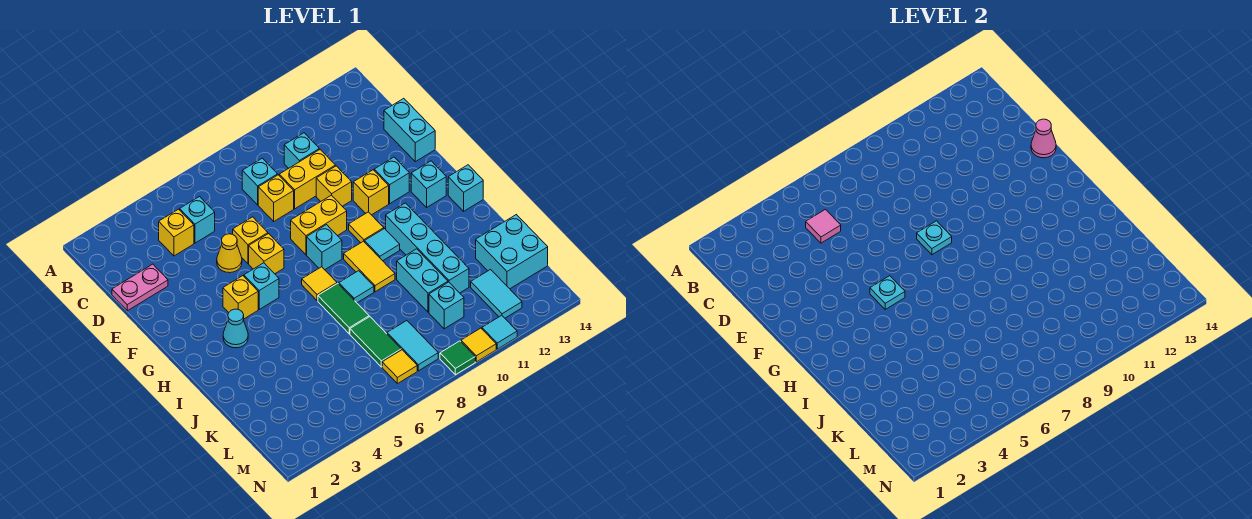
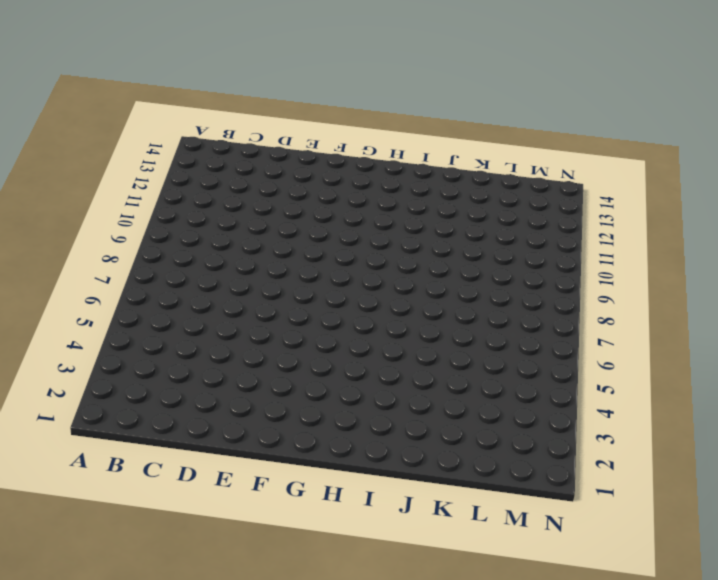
none -> yellow 1x1 brick [159,209,194,256]
none -> cyan 1x1 brick [180,197,215,243]
none -> cyan 1x1 brick [242,158,278,205]
none -> cyan 1x1 brick [284,133,319,168]

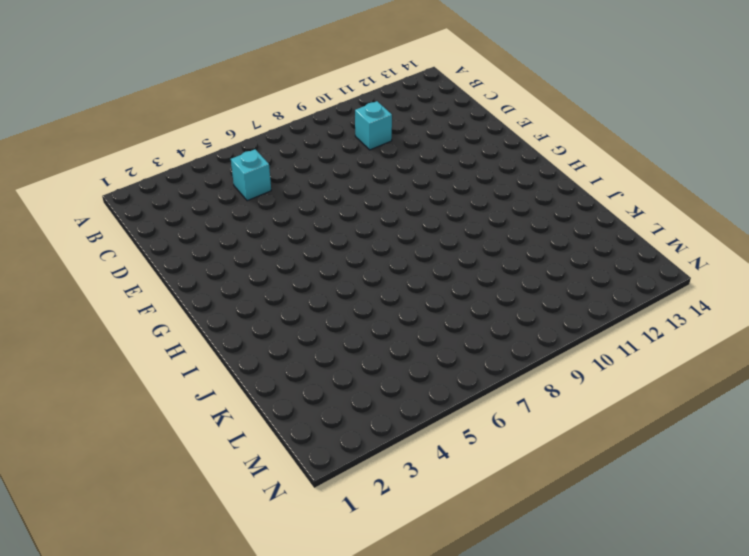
none -> yellow 1x1 brick [159,209,194,256]
none -> cyan 1x1 brick [242,158,278,205]
none -> pink 1x2 plate [112,264,168,311]
none -> yellow 1x1 brick [258,175,294,221]

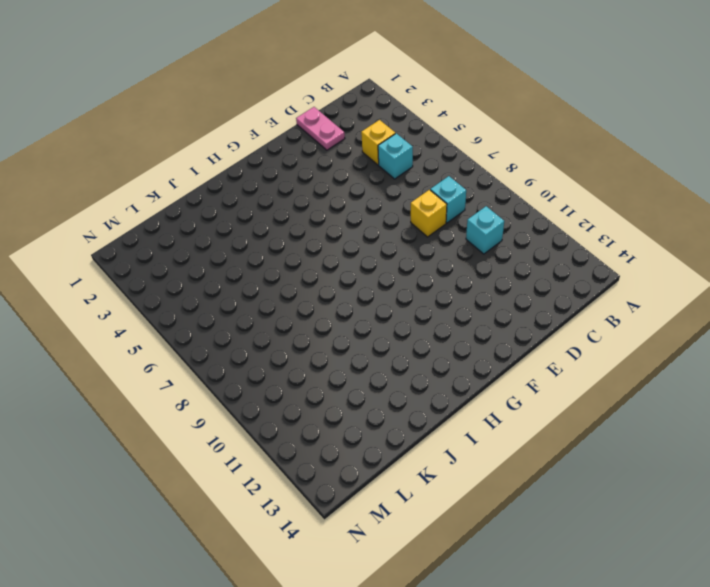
none -> yellow 1x2 brick [279,150,335,209]
none -> cyan 1x2 brick [384,98,435,162]
none -> yellow 1x1 cone [217,234,242,273]
none -> yellow 1x1 brick [233,217,268,264]

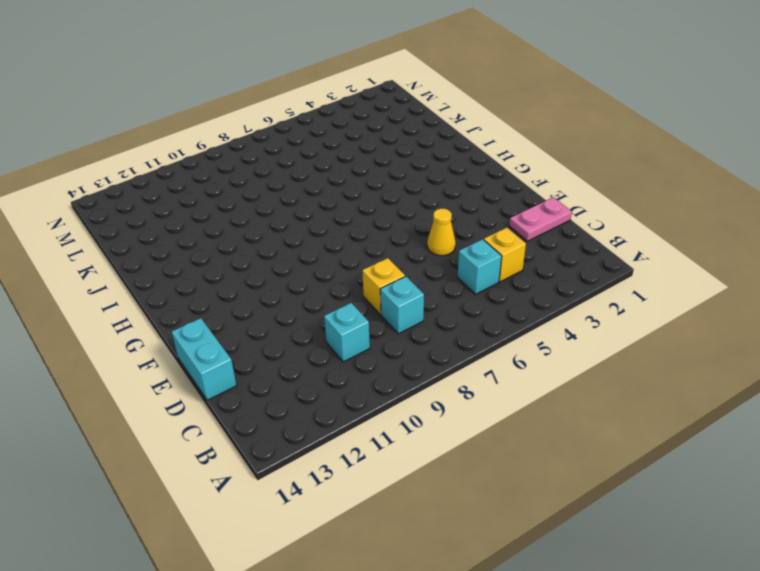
none -> yellow 1x2 brick [279,150,335,209]
none -> yellow 1x1 brick [233,217,268,264]
none -> yellow 1x1 brick [316,166,352,206]
none -> yellow 1x1 brick [249,234,284,274]

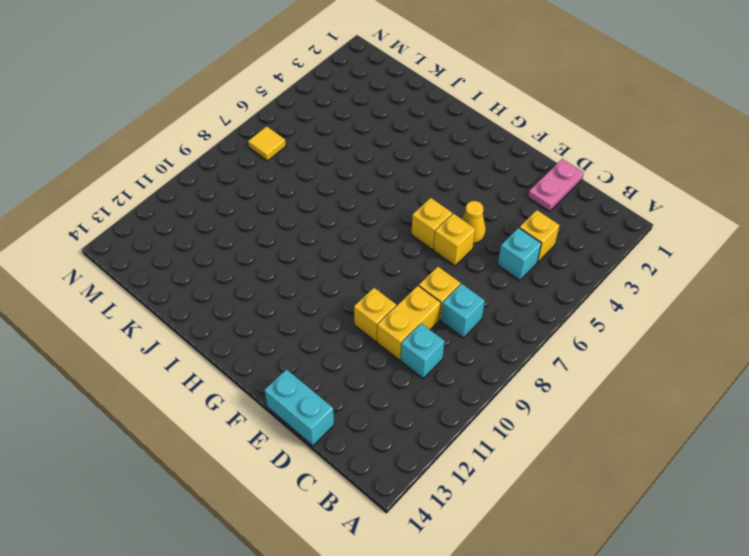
none -> yellow 1x2 brick [291,195,347,255]
none -> yellow 1x1 brick [353,170,389,215]
none -> cyan 1x1 brick [374,157,409,204]
none -> yellow 1x1 brick [223,276,258,319]

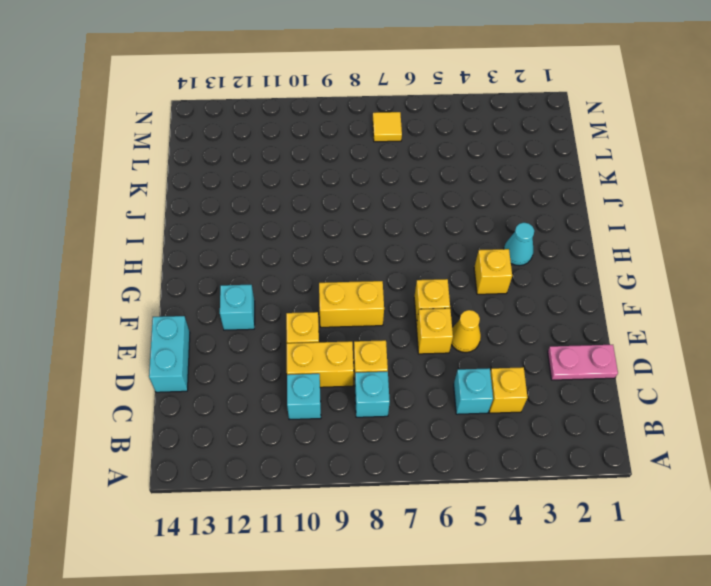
none -> yellow 1x1 brick [353,170,389,215]
none -> cyan 1x1 brick [244,263,279,309]
none -> cyan 1x1 brick [307,225,342,270]
none -> yellow 1x1 tile [349,212,384,243]

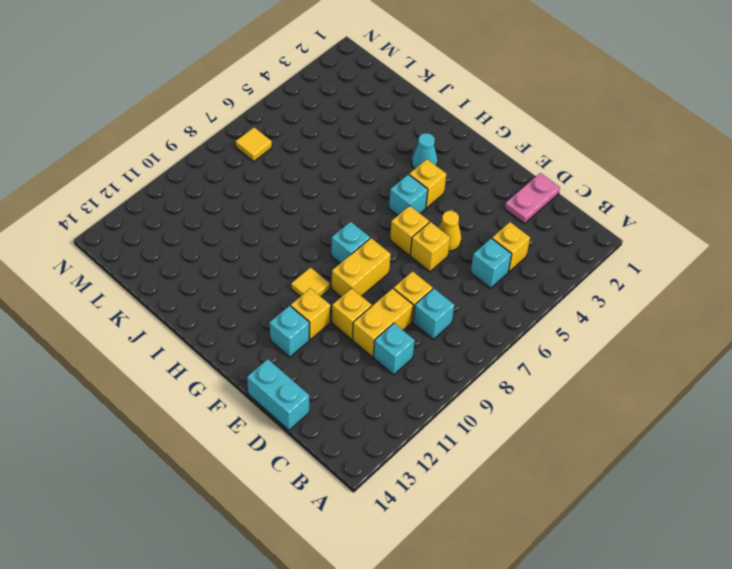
none -> cyan 1x1 brick [411,161,446,207]
none -> yellow 1x1 tile [302,267,337,301]
none -> yellow 1x2 tile [344,241,395,292]
none -> cyan 1x1 tile [365,229,400,261]

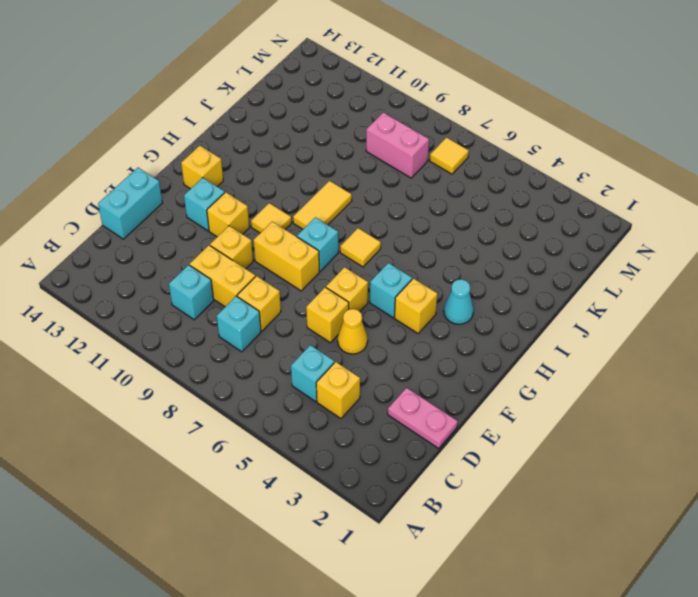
yellow 1x1 brick [181,146,223,189] -> cyan 1x1 brick [411,161,446,207]
pink 1x2 brick [366,112,429,178] -> cyan 1x2 tile [387,321,438,371]
none -> cyan 1x1 tile [365,229,400,261]
none -> cyan 1x4 brick [386,203,469,293]
none -> cyan 1x1 brick [448,165,483,211]
none -> green 1x2 tile [318,283,369,334]

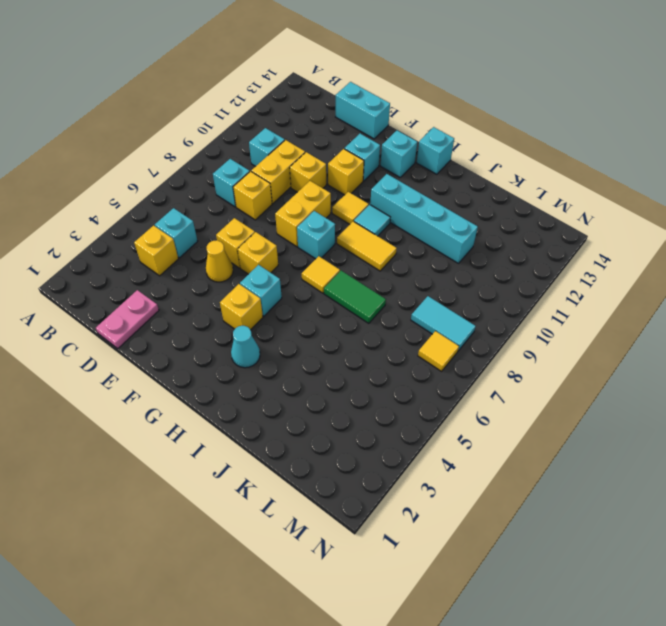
none -> cyan 1x1 tile [339,271,374,303]
none -> cyan 1x2 brick [397,249,448,312]
none -> green 1x2 tile [350,317,401,367]
none -> cyan 2x2 brick [476,215,548,289]

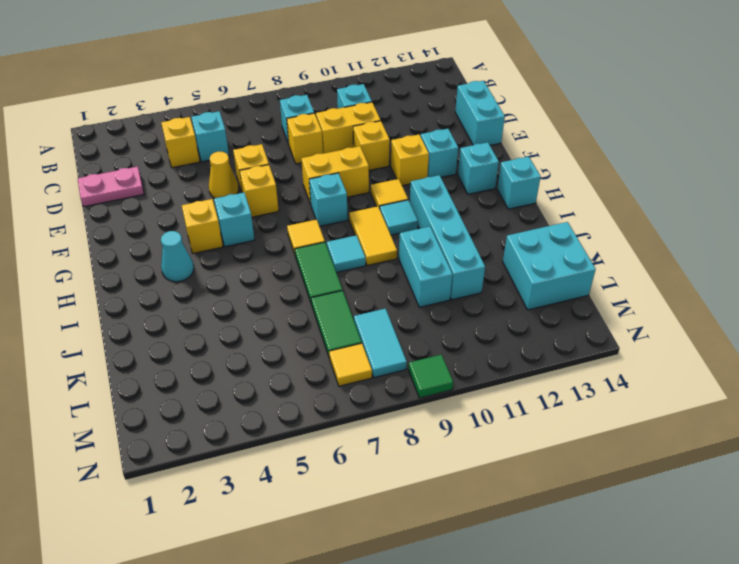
none -> cyan 1x1 brick [429,282,464,329]
none -> cyan 1x2 tile [471,270,522,318]
none -> yellow 1x1 tile [461,328,496,362]
none -> cyan 1x1 tile [482,315,517,349]

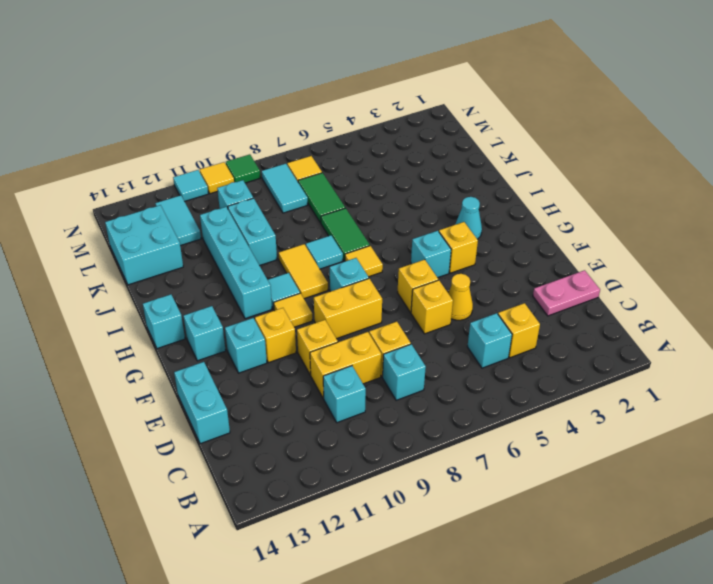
none -> pink 1x1 tile [806,209,841,243]
none -> pink 1x1 cone [1031,119,1056,158]
none -> cyan 1x1 plate [917,221,952,255]
none -> cyan 1x1 plate [870,276,905,309]

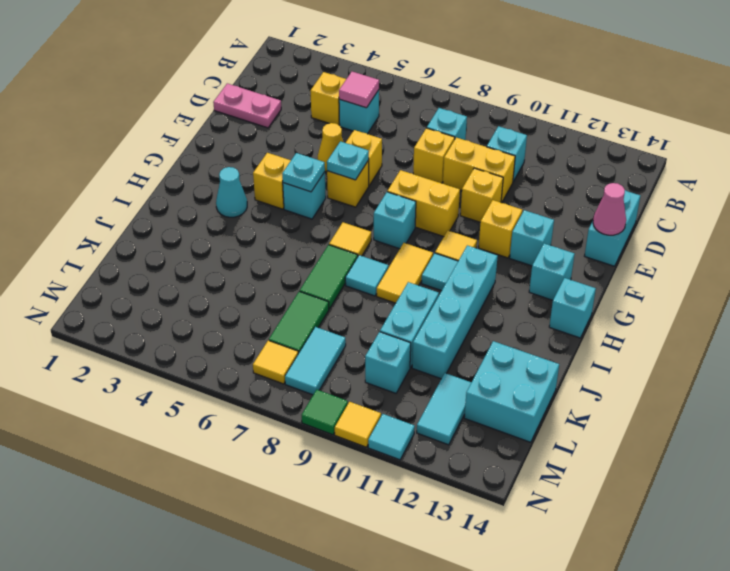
cyan 1x1 plate [327,141,369,180] -> cyan 1x1 plate moved to [917,221,952,255]

